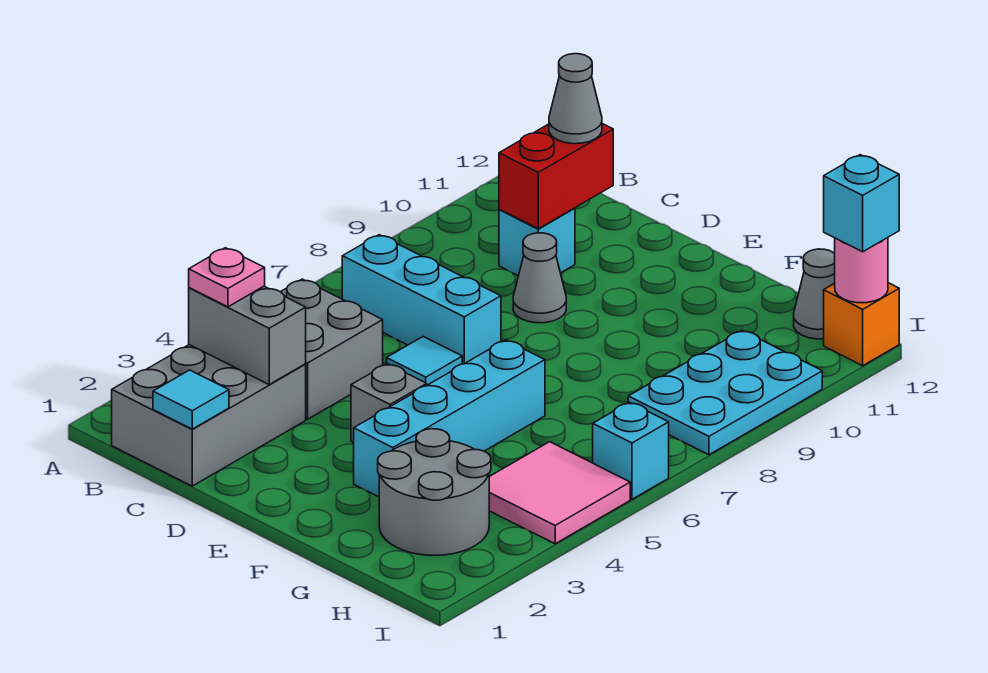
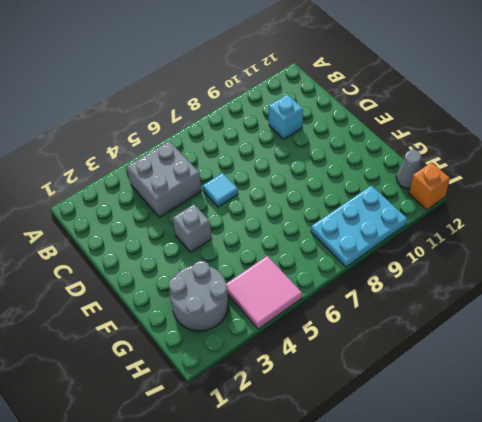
none -> grey 2x3 brick [112,345,306,486]
none -> cyan 1x3 brick [342,235,501,364]
none -> grey 1x1 cone [513,233,566,323]

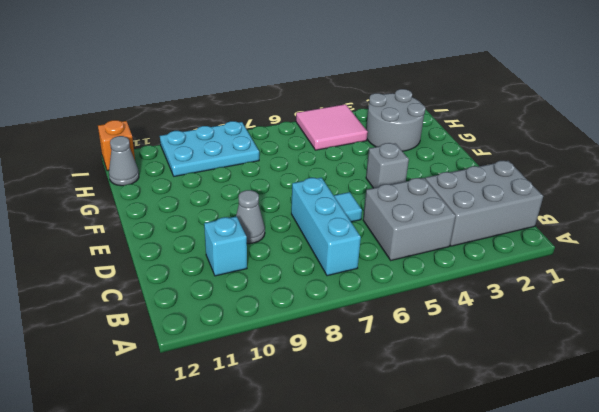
none -> cyan 1x4 brick [354,340,545,497]
none -> cyan 1x1 brick [593,402,669,499]
none -> grey 1x2 brick [189,286,306,384]

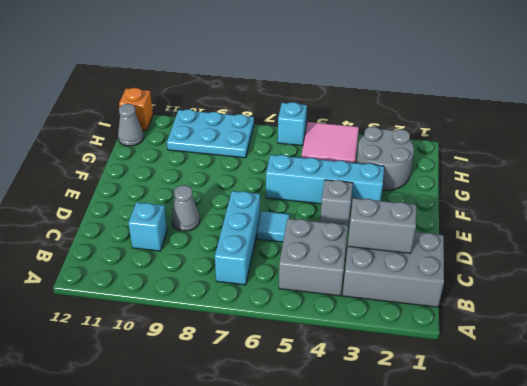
grey 1x2 brick [348,198,416,254] -> grey 1x2 brick turned to [189,286,306,384]
none -> cyan 1x1 tile [153,370,229,429]
none -> red 1x2 brick [499,124,613,229]
none -> pink 1x1 round brick [835,238,888,303]

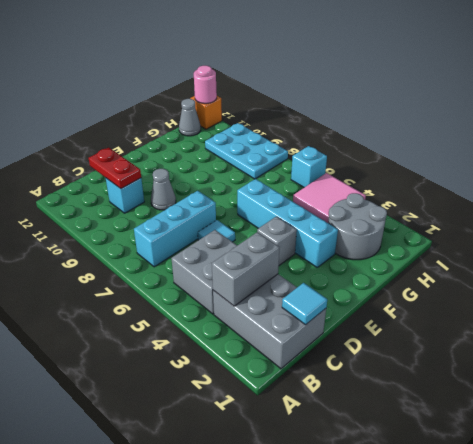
red 1x2 plate [88,148,141,189] -> red 1x2 brick [499,124,613,229]
none -> pink 1x1 plate [189,248,265,307]
none -> grey 1x1 cone [549,54,602,144]
none -> cyan 1x1 brick [824,155,899,252]

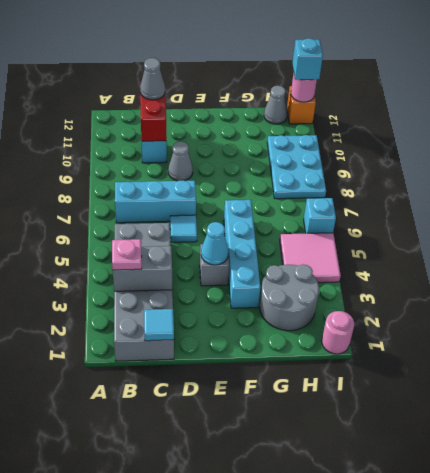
cyan 1x1 cone [201,222,229,265] -> none
pink 1x1 round brick [322,311,354,354] -> none

